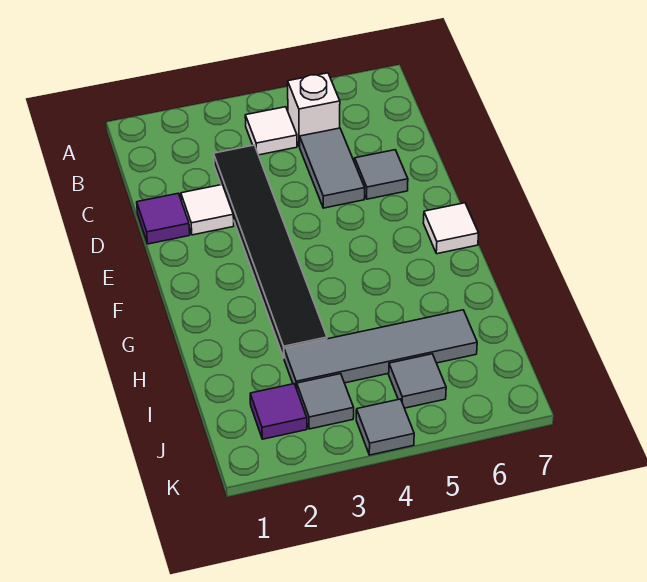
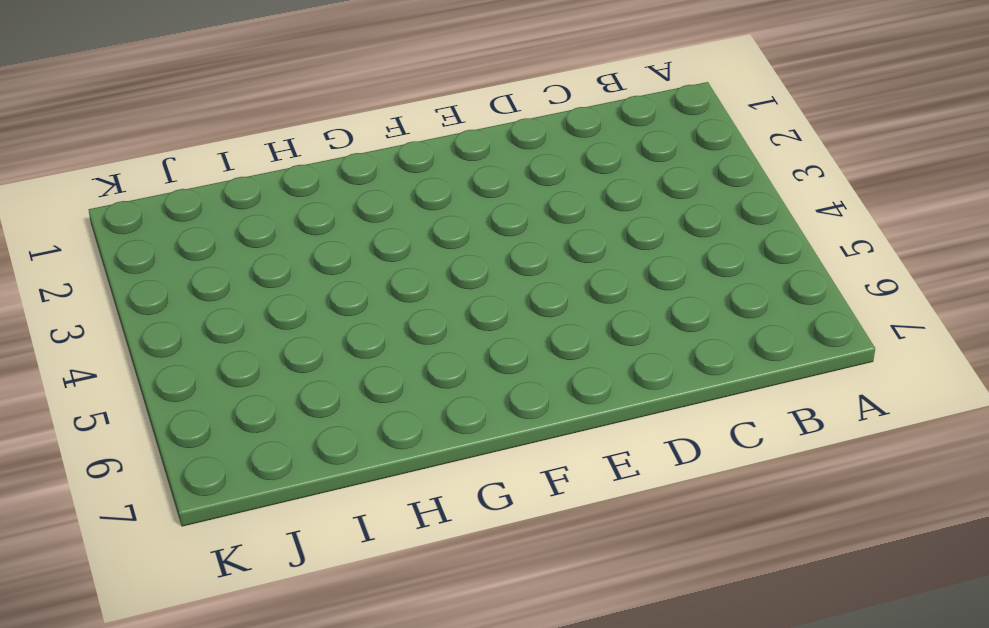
none -> white 1x1 tile [245,107,297,155]
none -> white 1x1 brick [288,73,340,147]
none -> black 1x6 tile [214,145,327,358]

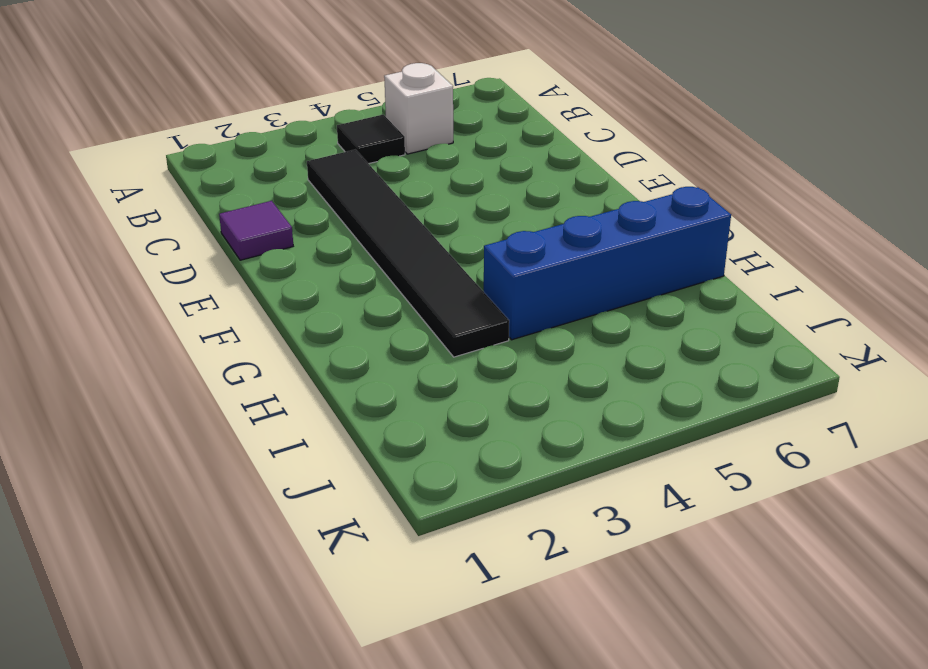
black 1x1 tile [337,115,405,164] -> white 1x1 tile [245,107,297,155]
blue 1x4 brick [484,187,731,340] -> none
none -> grey 1x2 tile [300,128,365,208]
none -> white 1x1 tile [181,185,234,235]
none -> grey 1x1 tile [355,150,408,199]

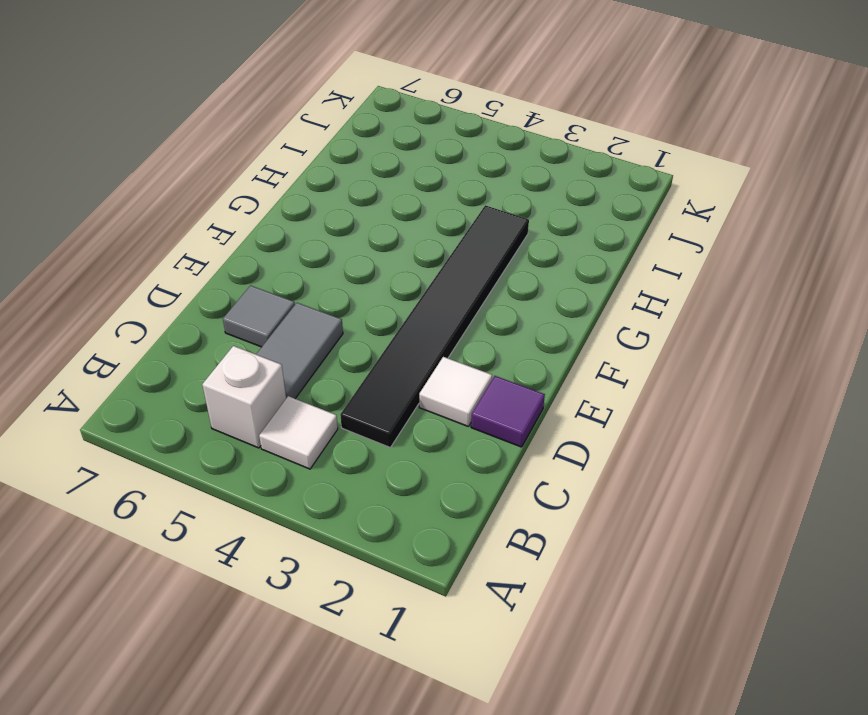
none -> white 1x1 tile [423,203,479,254]
none -> grey 1x4 tile [284,310,477,389]
none -> purple 1x1 tile [250,384,307,439]

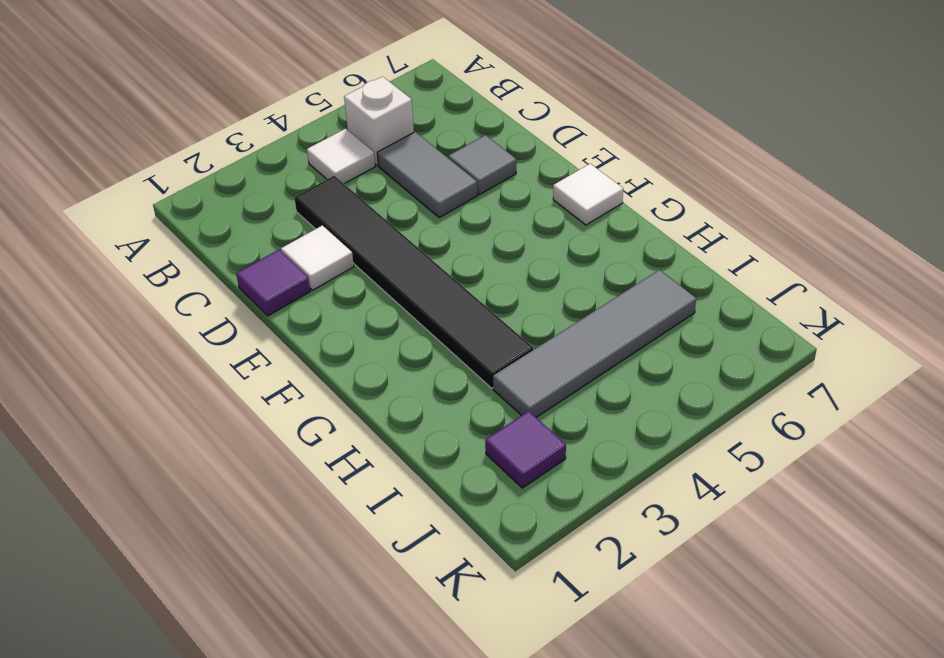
none -> grey 1x1 tile [297,374,354,429]
none -> grey 1x1 tile [389,354,446,408]
none -> grey 1x1 tile [356,399,414,455]

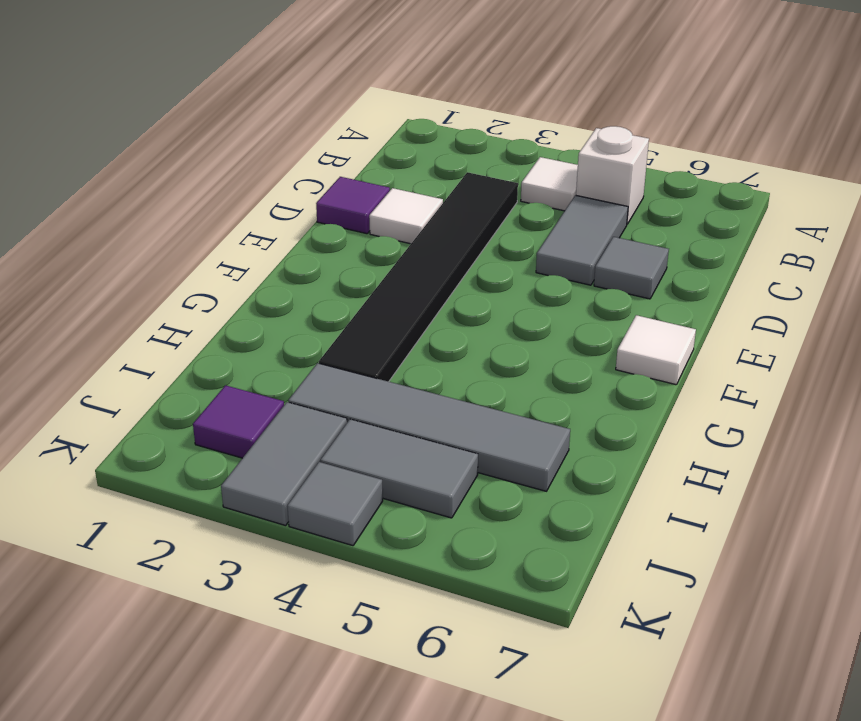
grey 1x2 tile [221,402,347,526] -> grey 1x1 tile [297,374,354,429]
grey 1x2 tile [320,419,478,518] -> grey 1x1 tile [389,354,446,408]

